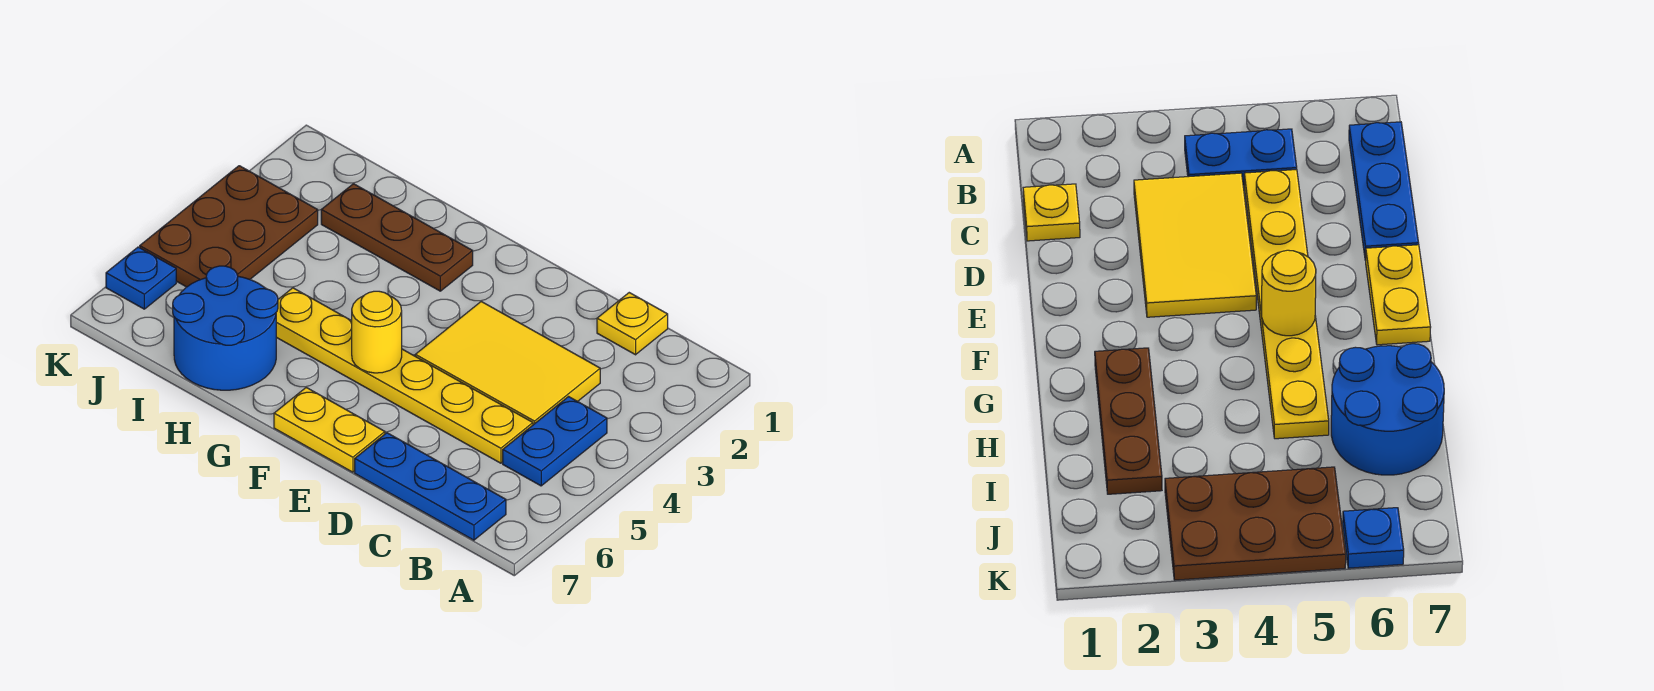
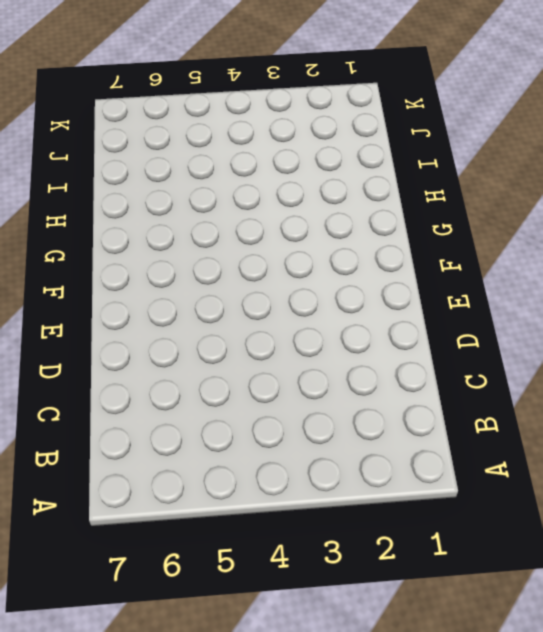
none -> blue 1x2 plate [503,397,607,486]
none -> blue 1x3 plate [355,433,506,540]

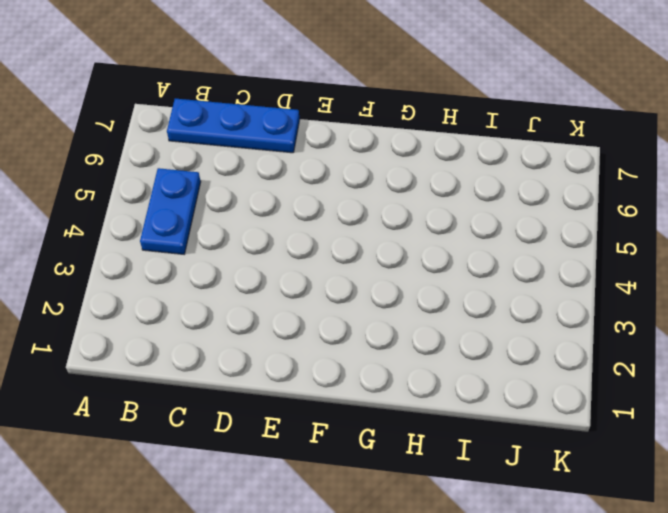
none -> yellow 1x1 plate [597,293,668,355]
none -> yellow 2x3 tile [415,302,600,425]

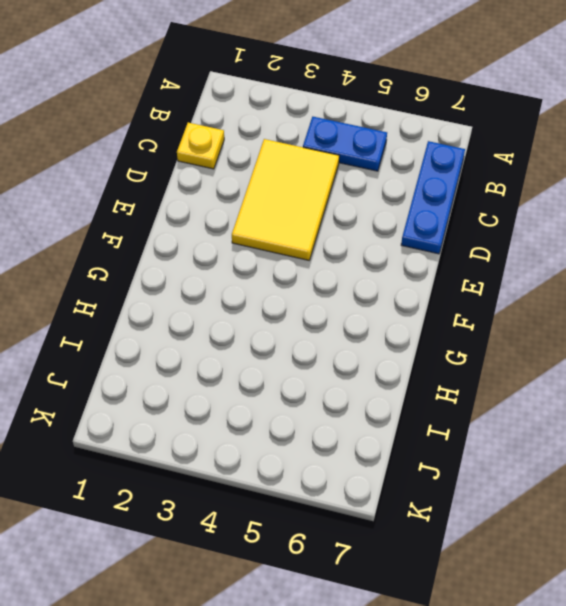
none -> yellow 1x6 plate [276,288,533,463]
none -> yellow 1x2 plate [274,388,385,472]

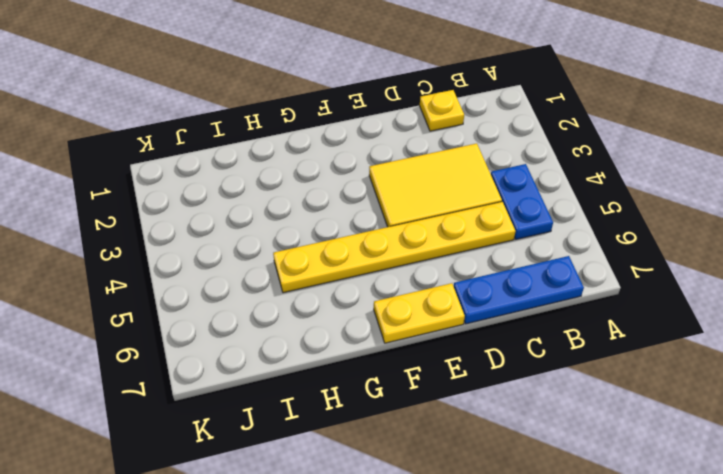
none -> brown 1x3 plate [321,184,473,291]
none -> blue 2x2 round brick [173,266,278,390]

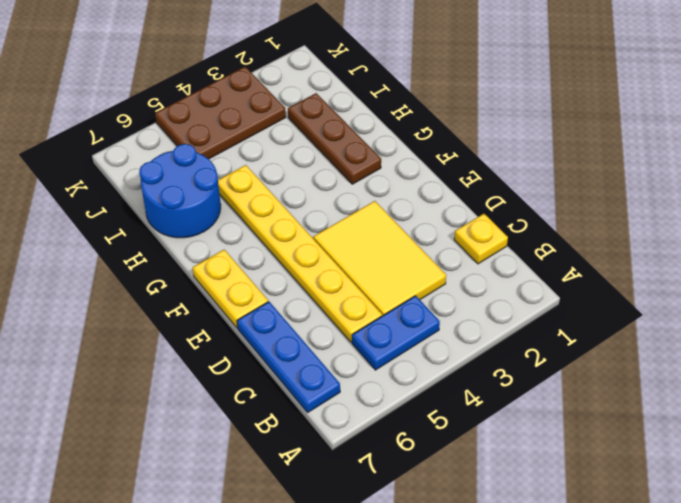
none -> blue 1x1 plate [106,247,176,309]
none -> yellow 1x1 round brick [352,291,402,373]

